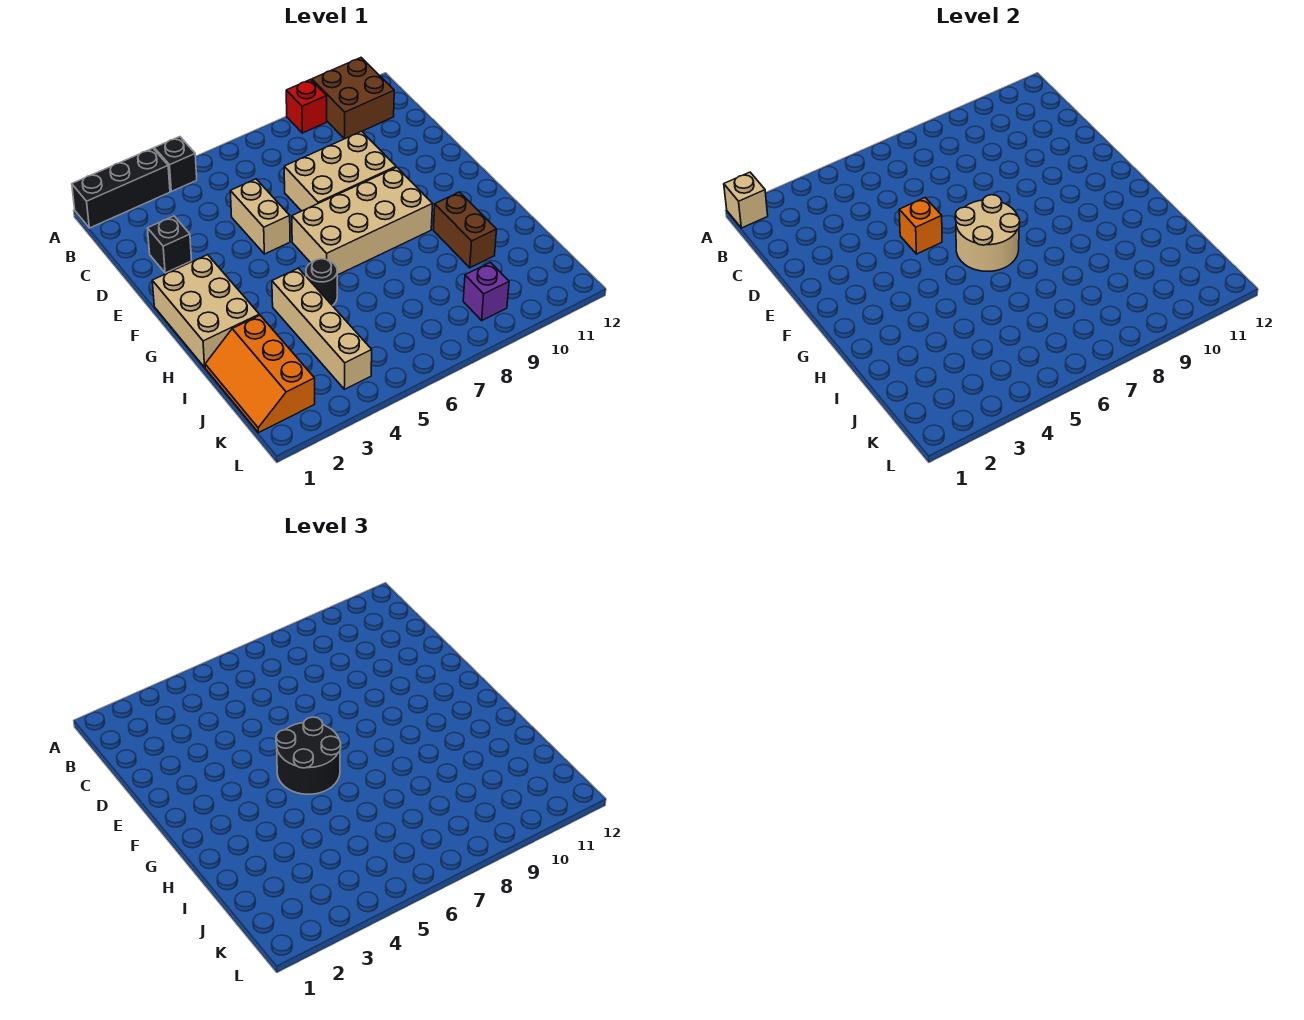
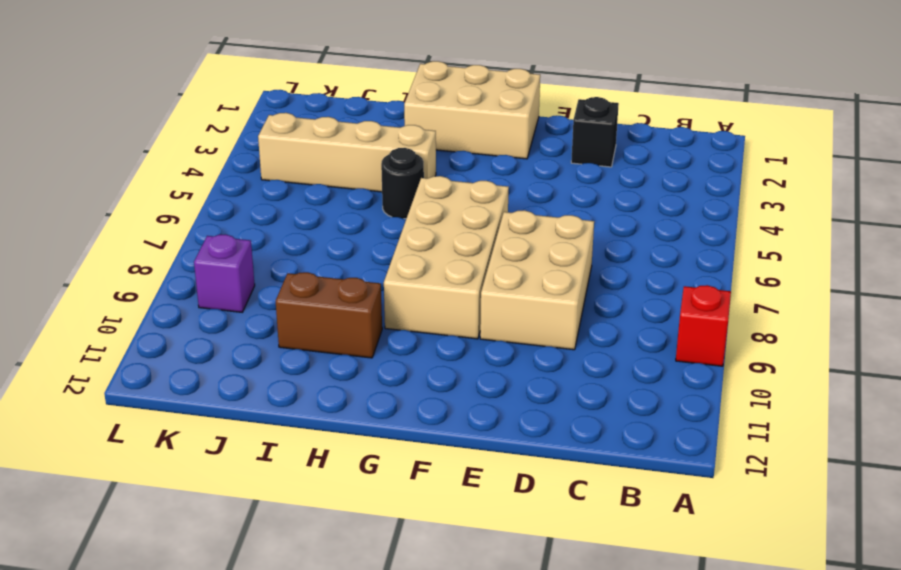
none -> black 1x3 brick [72,148,170,228]
none -> black 1x1 brick [154,137,197,191]
none -> brown 2x2 brick [312,58,394,139]

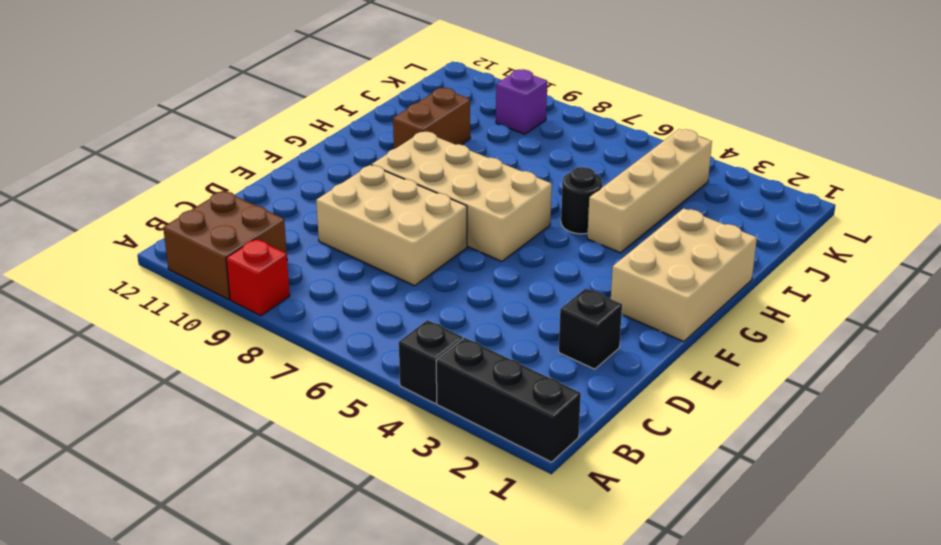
none -> tan 1x2 brick [230,179,290,254]
none -> orange 2x3 slope [205,315,315,433]
none -> tan 1x1 brick [724,172,768,228]

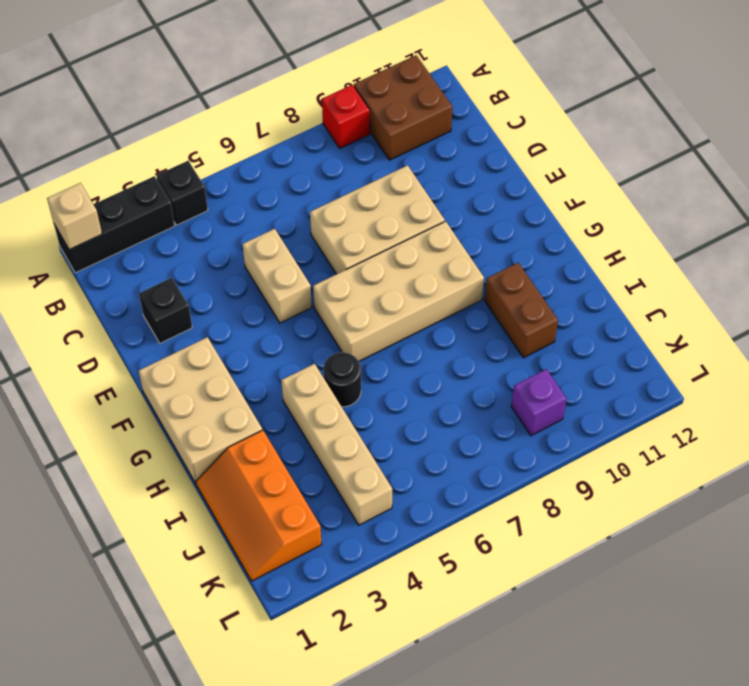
none -> orange 1x1 brick [899,198,942,254]
none -> tan 2x2 round brick [955,195,1020,271]
none -> black 2x2 round brick [276,717,341,794]

